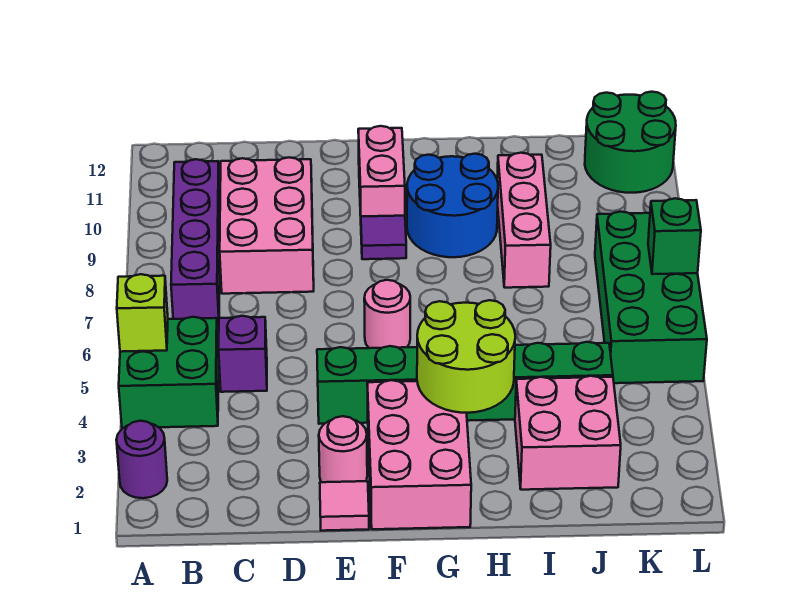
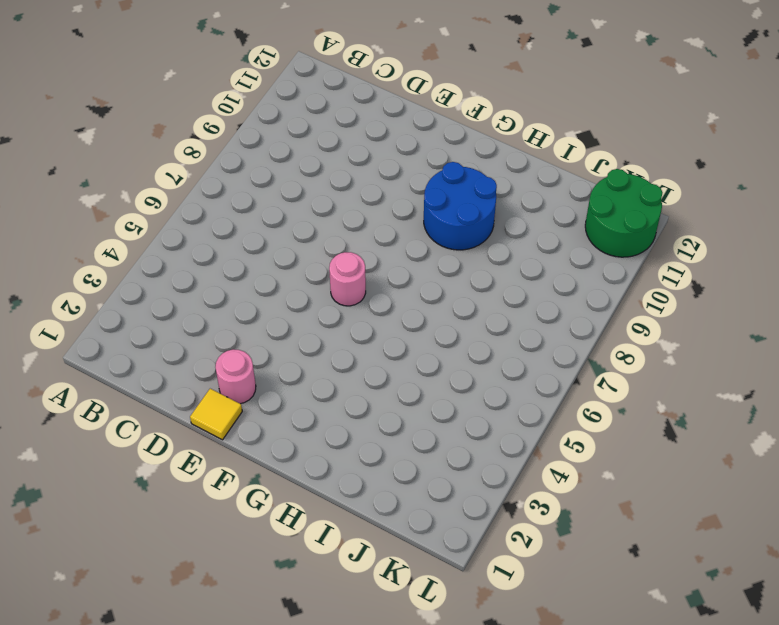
yellow 1x1 tile [190,389,242,440] -> pink 1x1 tile [320,481,369,531]
none -> purple 1x1 round brick [116,421,167,498]
none -> green 2x2 brick [119,317,219,428]
none -> purple 1x4 brick [171,159,220,326]

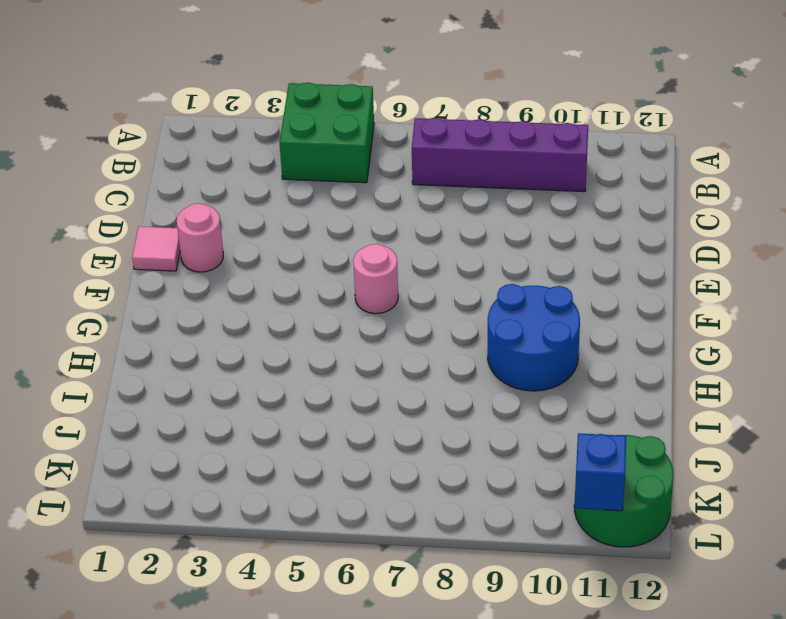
blue 1x1 brick [575,433,626,511] -> none
none -> purple 1x1 round brick [116,421,167,498]
none -> purple 1x1 brick [219,316,267,392]
none -> pink 2x3 brick [220,158,314,294]

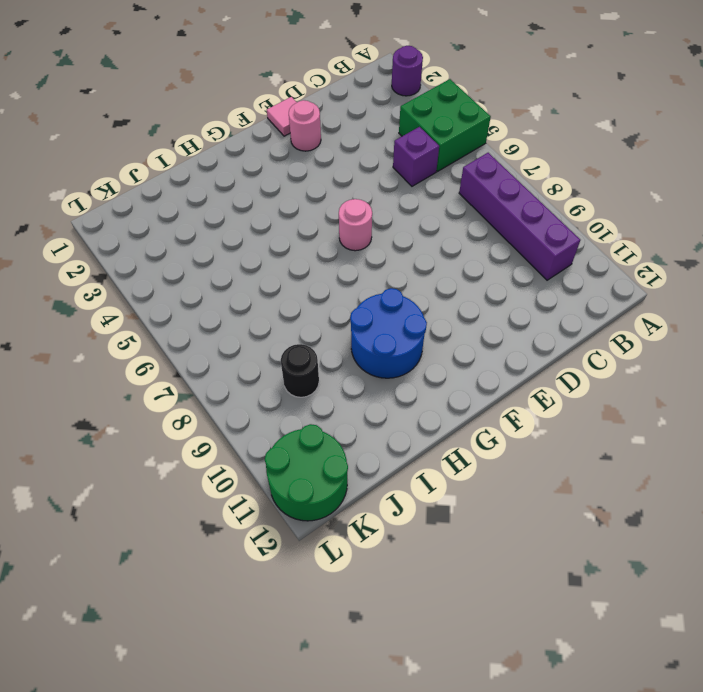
black 1x1 round brick [281,344,319,397] -> none
none -> pink 2x3 brick [220,158,314,294]
none -> green 1x6 brick [317,342,613,424]
none -> pink 2x3 brick [367,380,471,529]

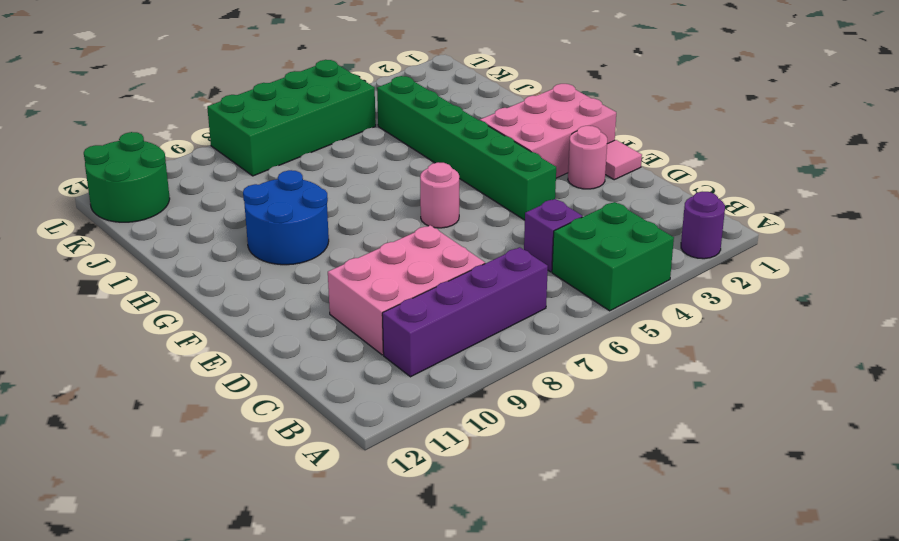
none -> purple 1x1 tile [361,216,406,259]
none -> pink 1x2 brick [358,126,405,217]
none -> pink 2x2 brick [515,376,621,490]

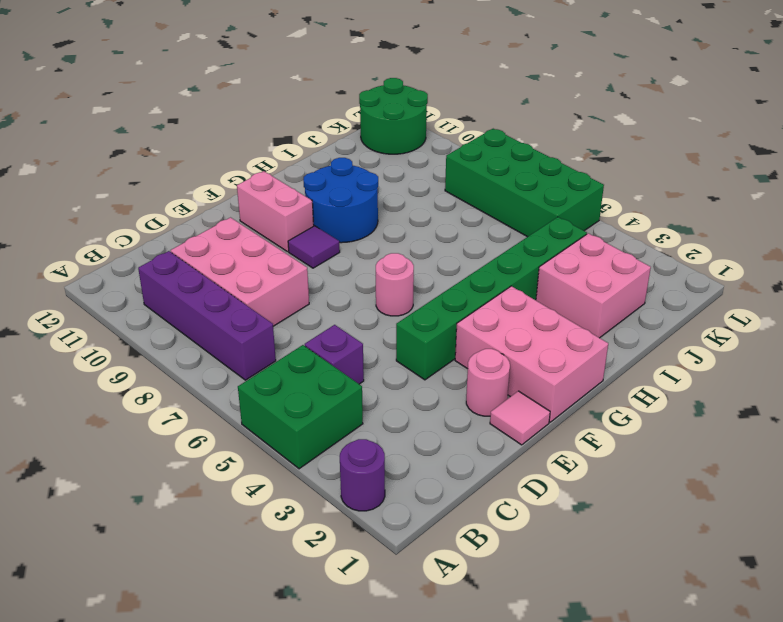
none -> pink 1x3 brick [497,153,551,288]
none -> lime 1x1 brick [117,274,168,352]
none -> lime 2x2 round brick [417,300,515,413]

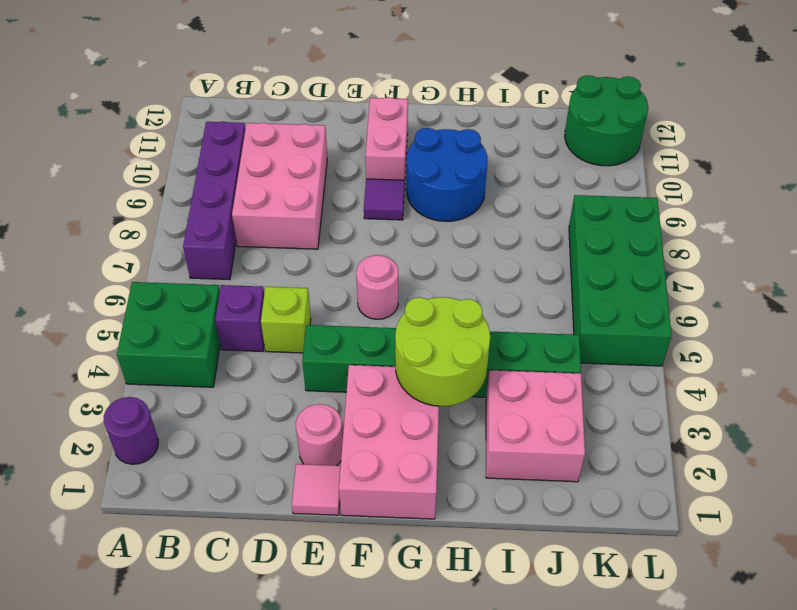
lime 1x1 brick [261,287,311,353] -> lime 1x1 brick moved to [117,274,168,352]
none -> pink 1x3 brick [497,153,551,288]
none -> green 1x1 brick [648,198,701,274]

